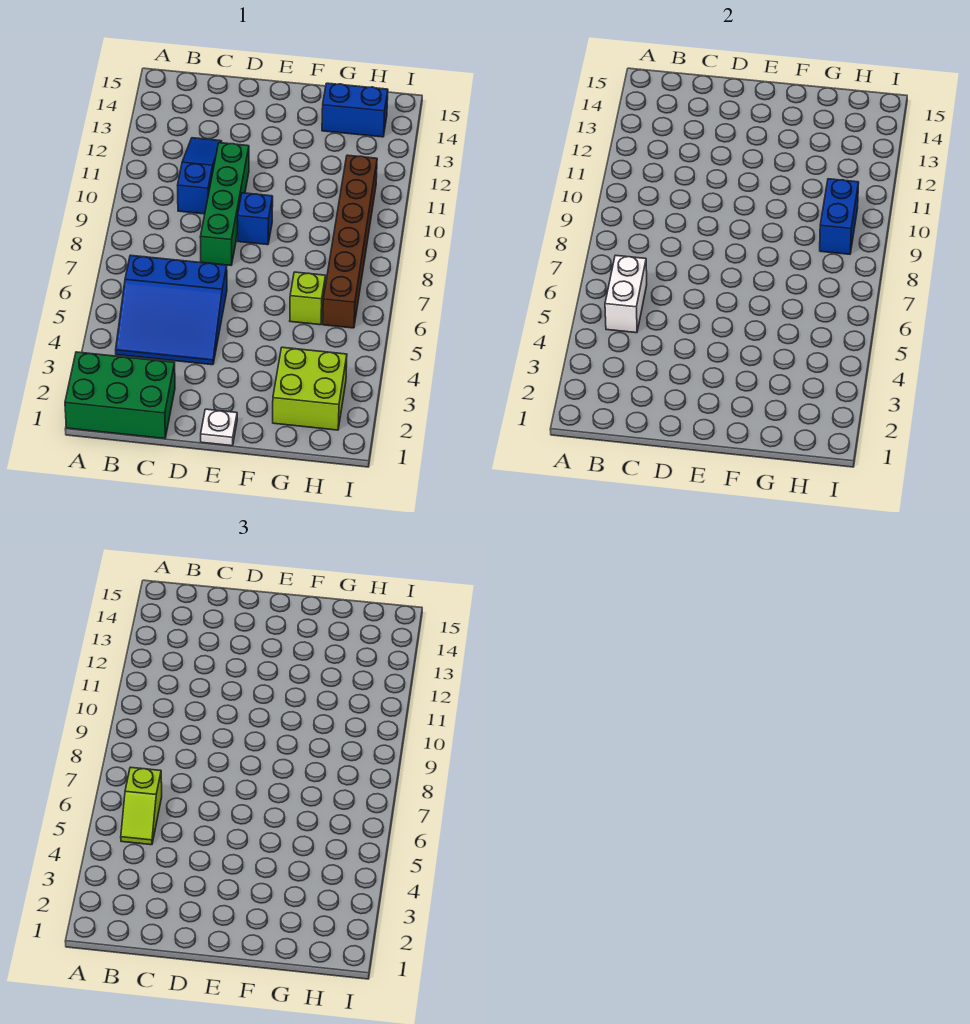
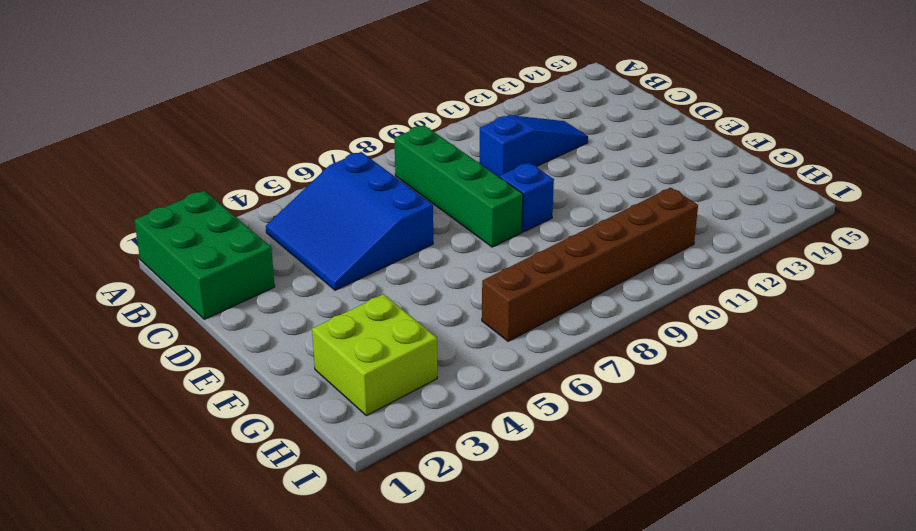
green 1x4 brick [394,125,523,247] -> green 1x4 brick turned to [200,143,249,265]
none -> white 1x1 plate [201,409,237,446]
none -> lime 1x1 brick [290,272,326,325]
none -> blue 1x2 brick [322,83,388,137]

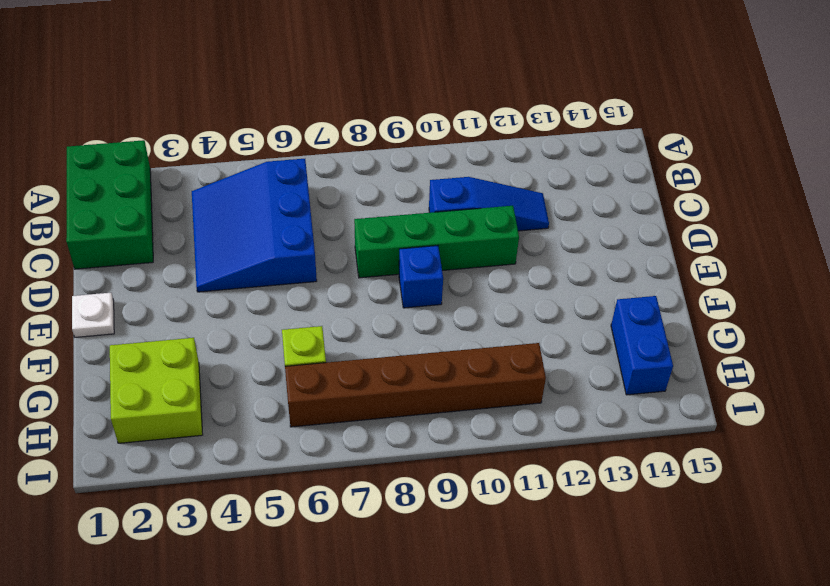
none -> white 1x2 brick [605,255,647,333]
none -> blue 1x2 brick [820,179,859,254]
none -> lime 1x2 slope [121,767,162,845]

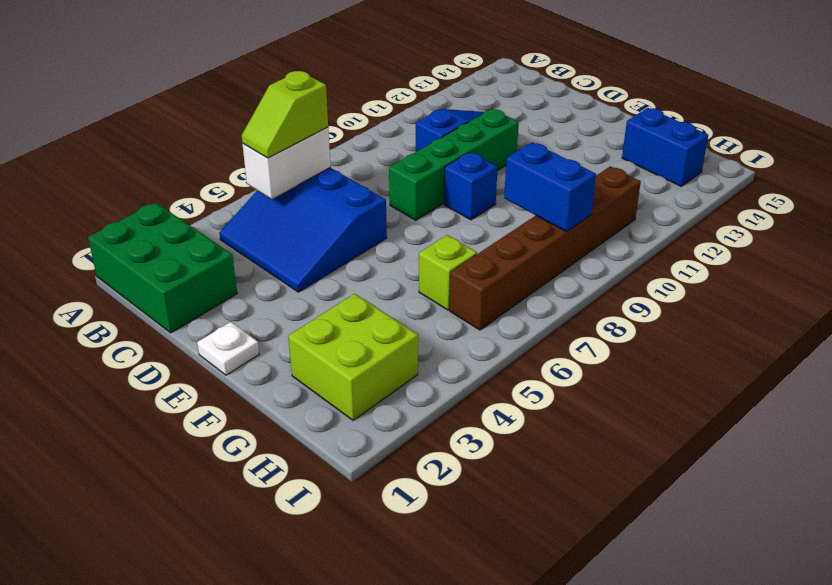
blue 1x2 brick [504,142,596,232] -> blue 1x2 brick turned to [820,179,859,254]

